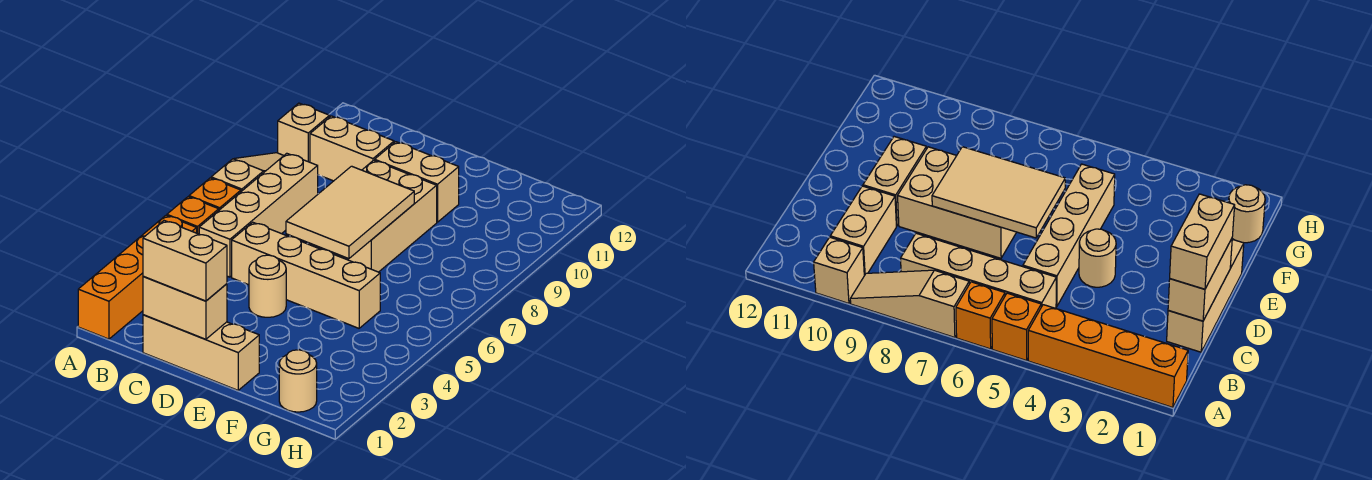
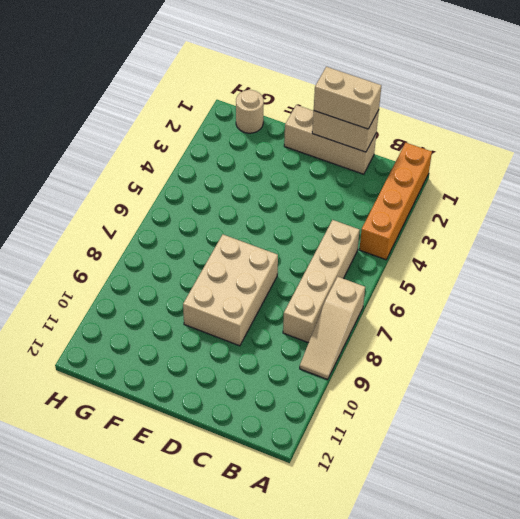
none -> orange 1x1 brick [167,197,219,234]
none -> orange 1x1 brick [189,178,241,210]
none -> tan 1x1 brick [278,103,330,162]

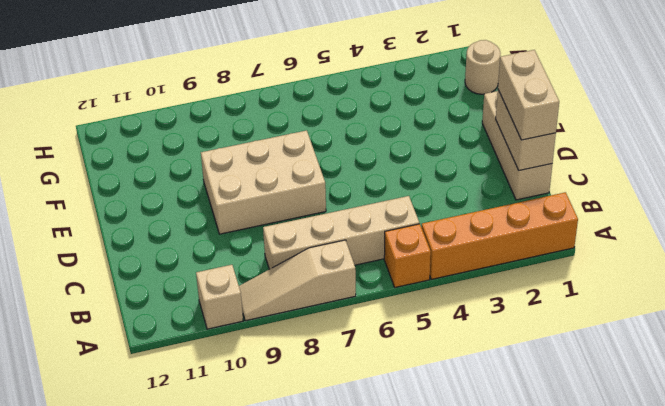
none -> orange 1x1 brick [189,178,241,210]
none -> tan 1x2 brick [310,116,394,181]
none -> tan 1x4 brick [232,222,380,328]

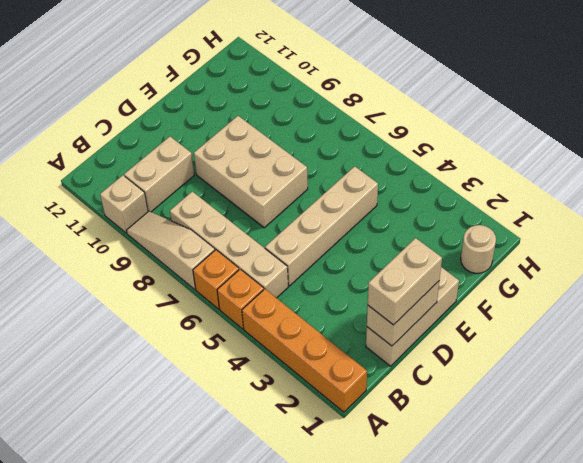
none -> tan 1x1 round brick [249,255,286,317]
none -> tan 1x2 brick [375,142,459,222]
none -> tan 2x3 tile [286,166,414,259]

